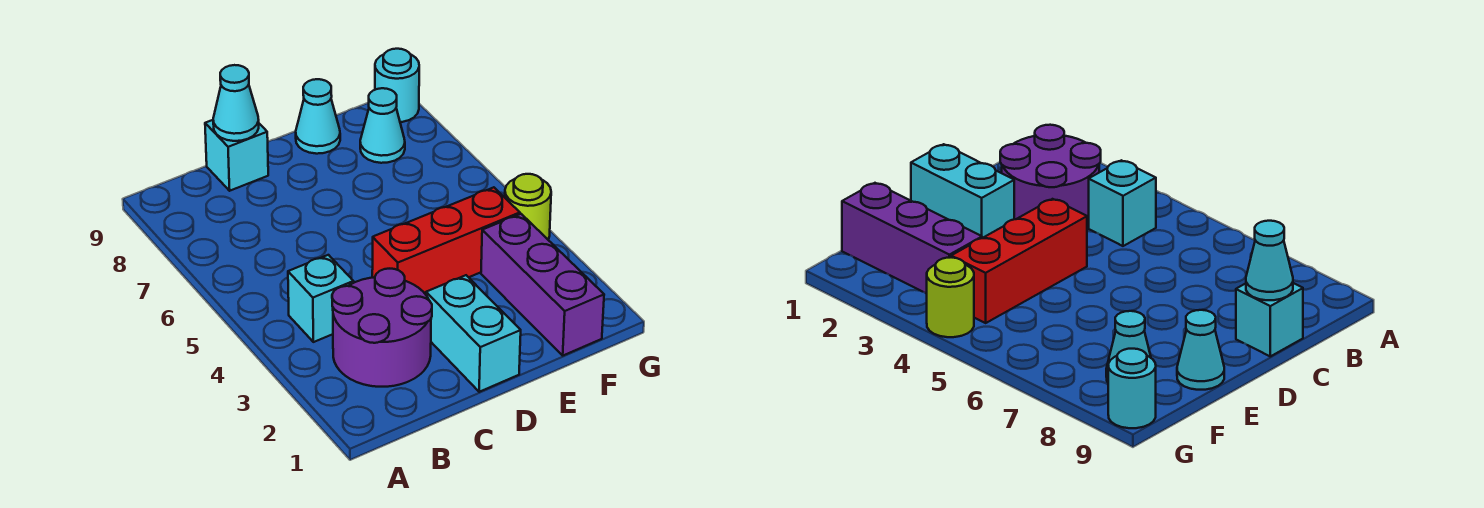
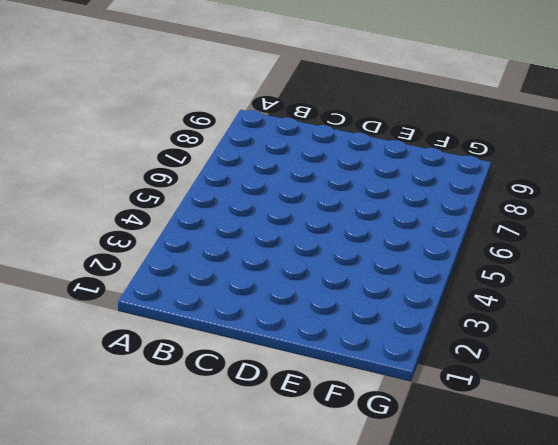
none -> purple 2x2 round brick [332,269,432,387]
none -> cyan 1x1 brick [288,255,354,342]

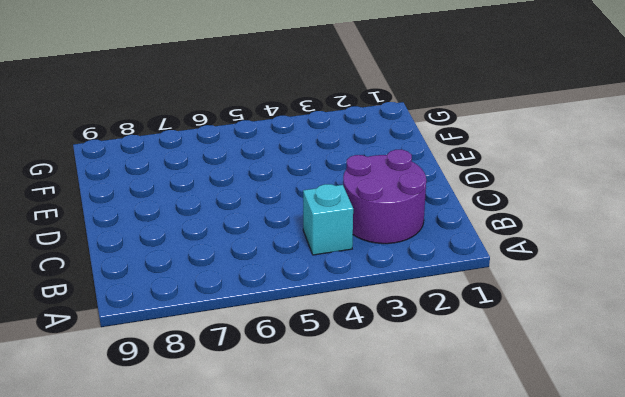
none -> cyan 1x1 brick [205,120,268,191]
none -> cyan 1x2 brick [426,275,521,392]

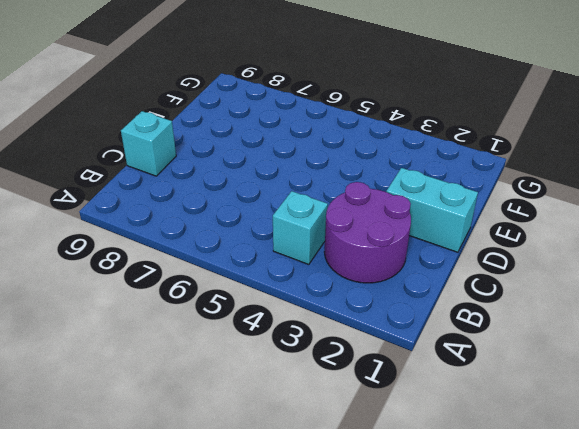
none -> red 1x3 brick [372,187,520,294]
none -> cyan 1x1 cone [296,79,340,154]

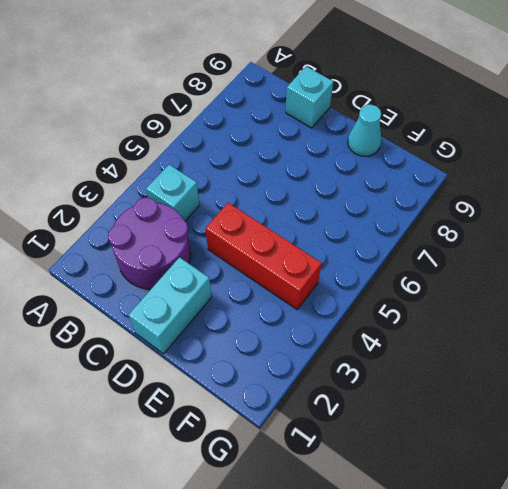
none -> purple 1x3 brick [481,214,604,355]
none -> cyan 1x1 cone [360,88,405,163]

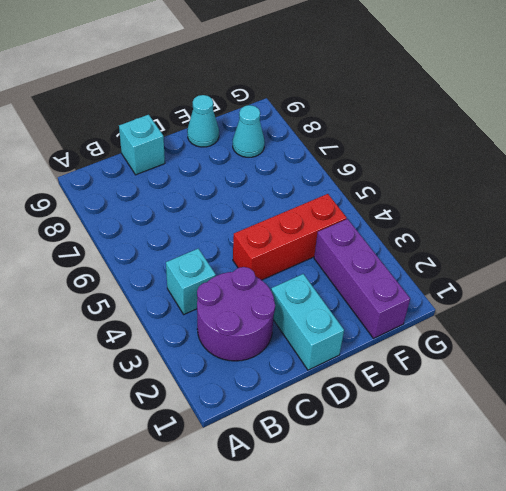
none -> lime 1x1 round brick [505,174,551,240]
none -> cyan 1x1 round brick [375,49,419,122]

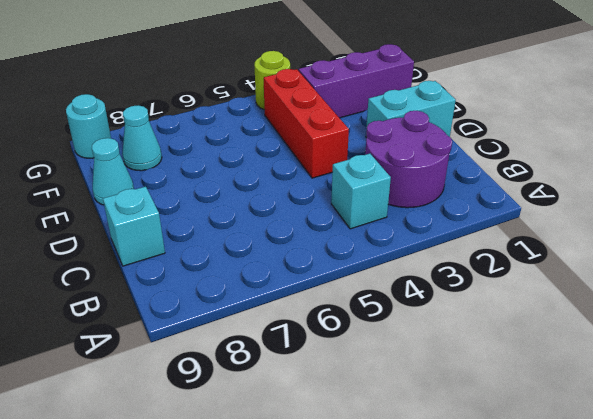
none -> cyan 1x1 cone [213,65,259,141]

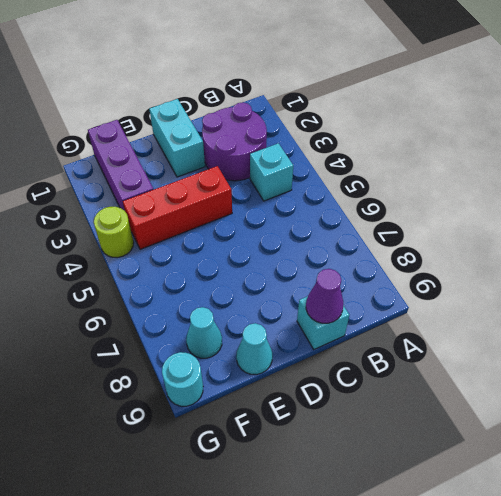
purple 1x1 cone [306,269,343,323] -> cyan 1x1 cone [213,65,259,141]

